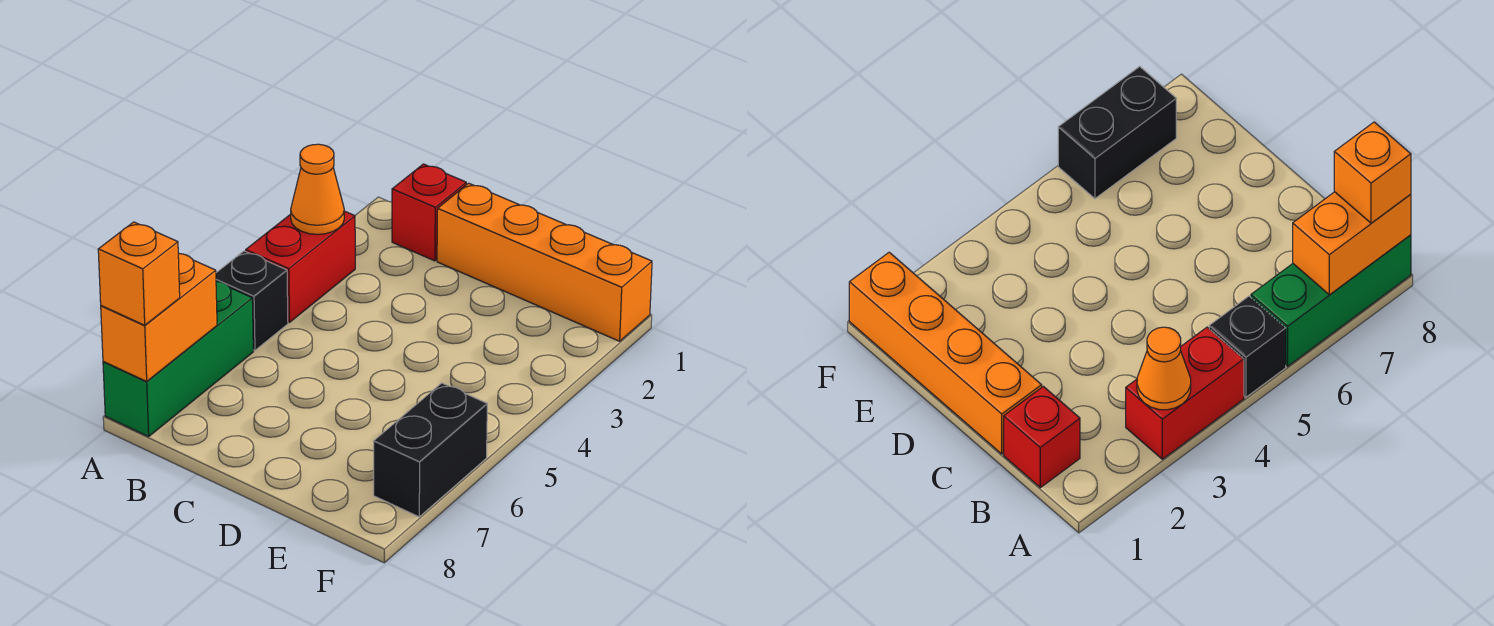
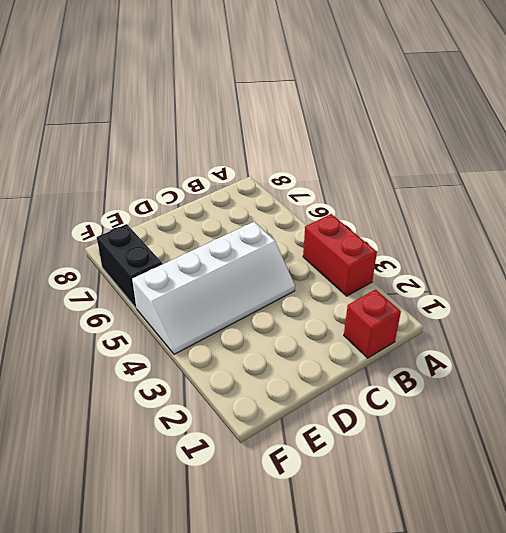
white 2x4 slope [132,222,295,354] -> none
none -> black 1x1 brick [216,251,288,350]
none -> green 1x3 brick [103,281,253,437]

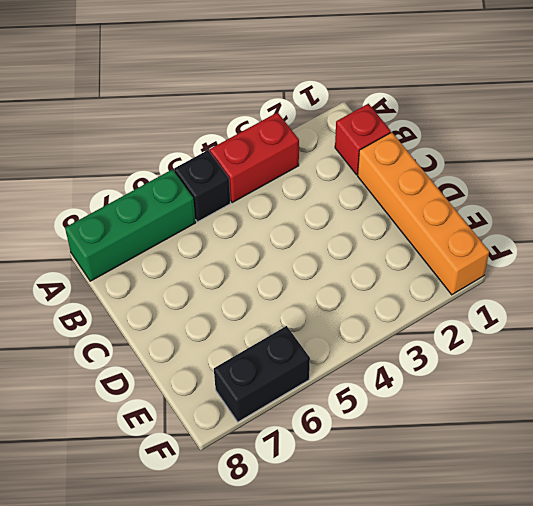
none -> orange 1x1 cone [291,144,344,234]
none -> orange 1x2 brick [101,253,217,381]

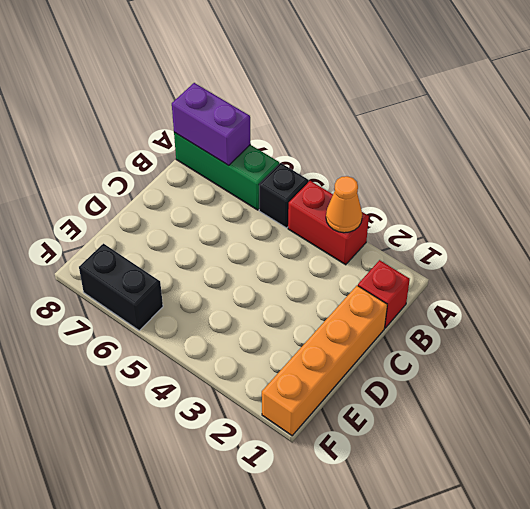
purple 1x2 brick [172,83,251,166] -> orange 1x2 brick [101,253,217,381]
none -> orange 1x1 brick [98,222,180,325]

